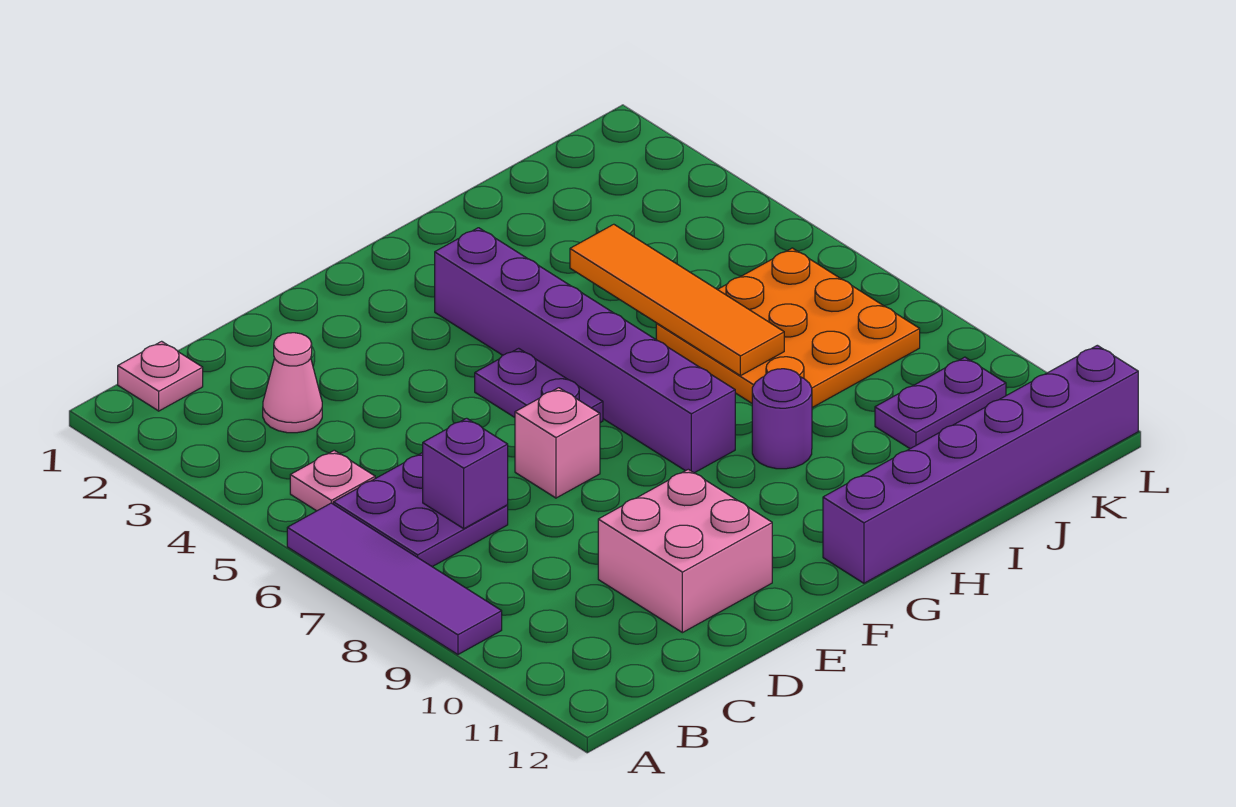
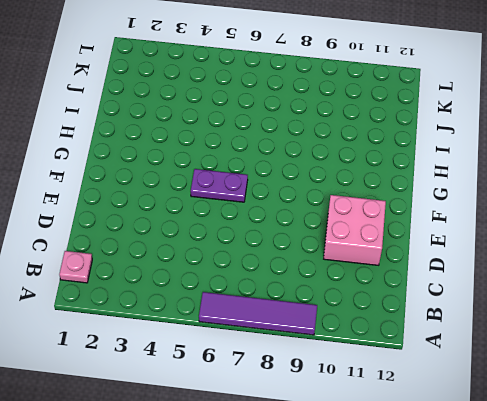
none -> pink 1x1 plate [290,450,375,511]
none -> purple 2x2 plate [333,453,508,567]
none -> pink 1x1 cone [263,333,322,433]

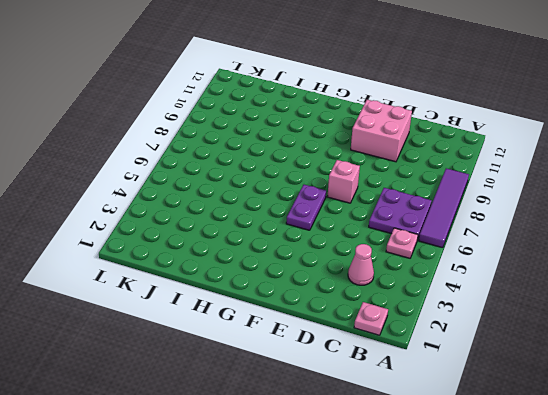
none -> purple 1x6 brick [435,228,735,473]
none -> purple 1x6 brick [823,345,1138,583]
none -> purple 1x1 round brick [752,369,812,469]

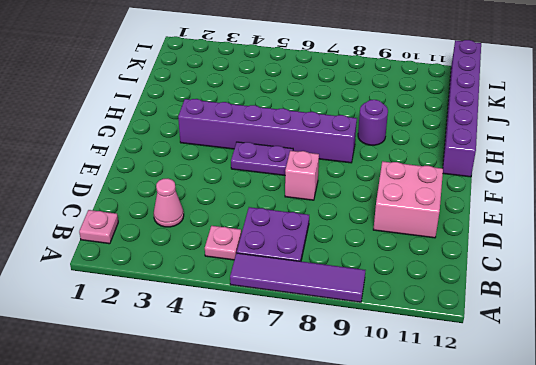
none -> orange 3x3 plate [656,248,920,408]
none -> purple 1x2 plate [875,357,1006,449]
none -> purple 1x1 brick [423,418,508,529]

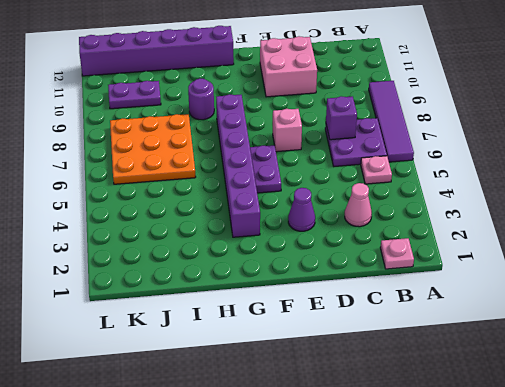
purple 1x1 cone [288,188,315,231] -> none
none -> orange 1x4 tile [570,224,784,376]

